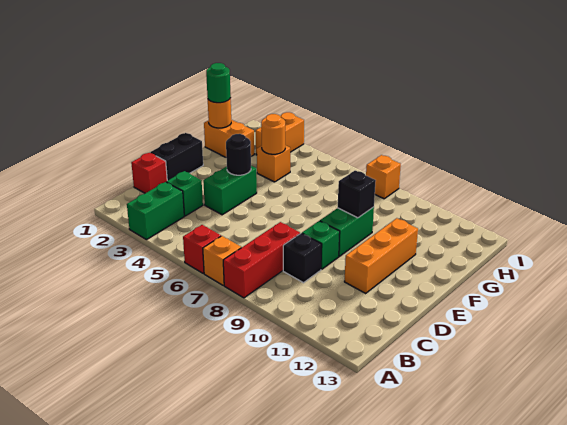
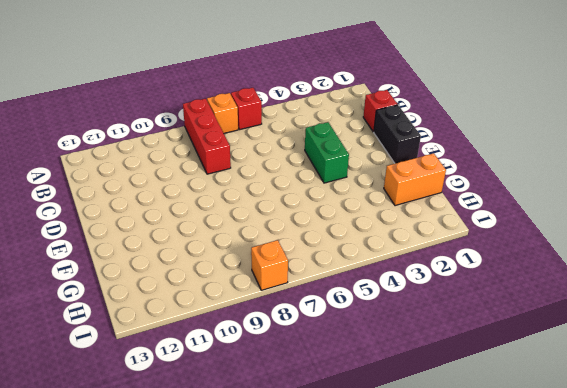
none -> green 1x2 brick [127,182,184,240]
none -> green 1x1 brick [167,171,203,216]
none -> black 1x1 brick [283,233,322,283]

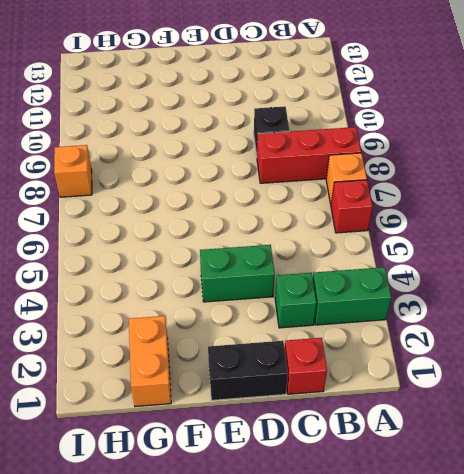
none -> green 1x1 brick [302,221,340,269]
none -> orange 1x3 brick [344,218,418,293]
none -> green 1x2 brick [320,207,374,256]

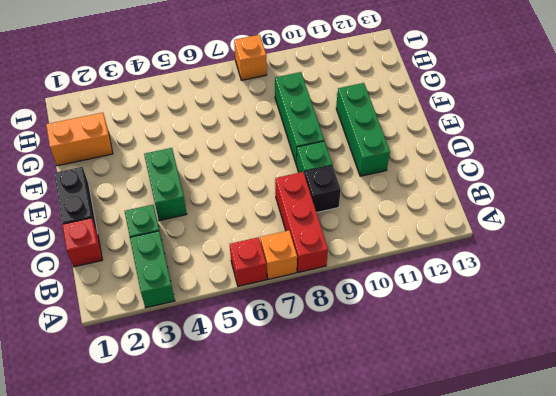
green 1x3 brick [336,83,390,176] -> orange 1x3 brick [344,218,418,293]
green 1x3 brick [275,72,324,165] -> green 1x2 brick [320,207,374,256]
none -> orange 1x1 brick [257,145,290,182]
none -> orange 1x2 brick [256,112,304,155]
none -> black 1x1 round brick [226,134,251,175]

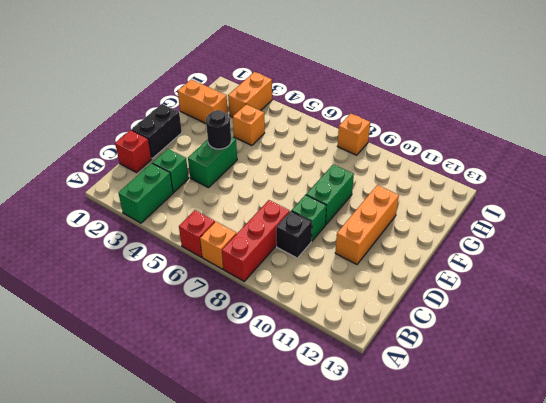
none -> black 1x1 brick [338,171,376,218]
none -> orange 1x1 round brick [208,98,231,128]
none -> orange 1x1 round brick [261,114,285,154]

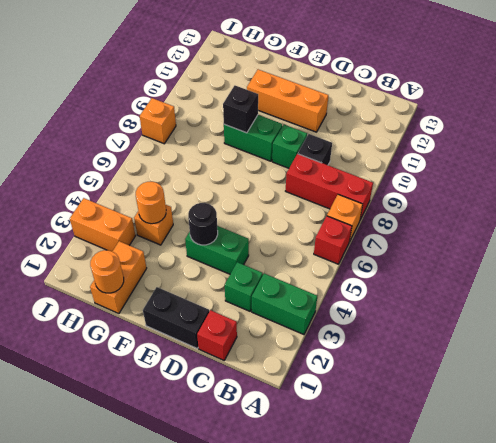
none -> green 1x1 round brick [206,63,231,103]

